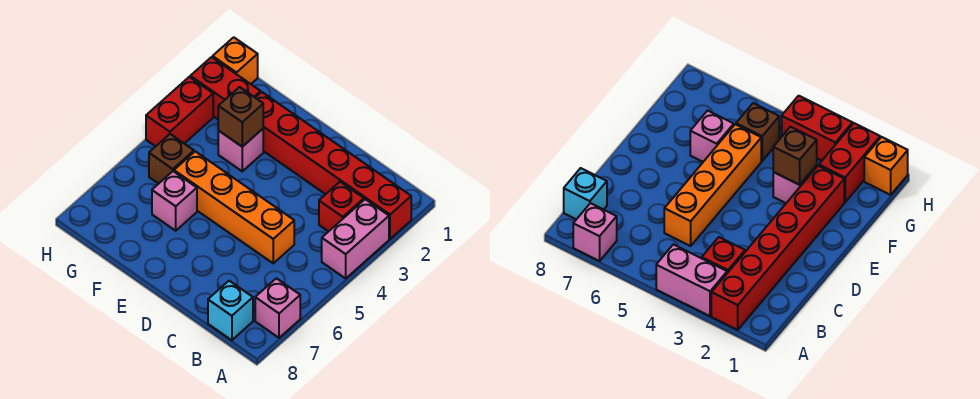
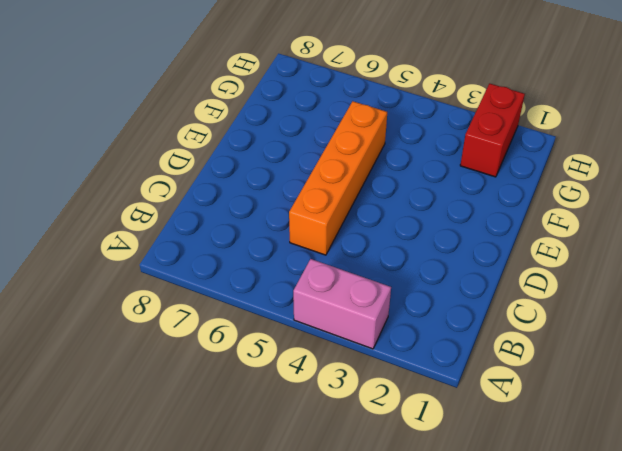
none -> red 1x6 brick [255,92,411,239]
none -> pink 1x1 brick [255,278,300,338]
none -> red 1x1 brick [319,182,364,232]

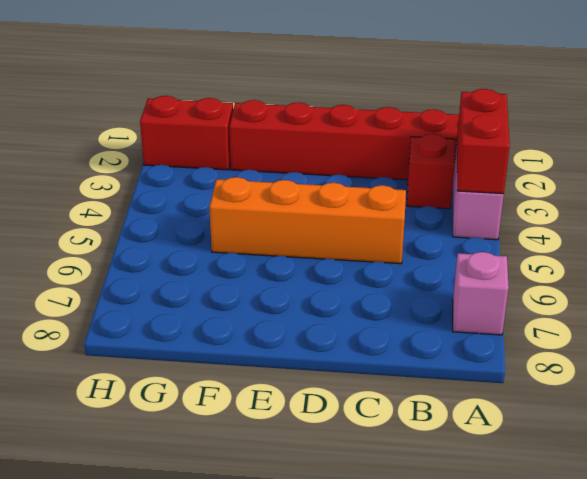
red 1x2 brick [457,89,510,194] -> red 1x2 brick moved to [146,77,213,146]
none -> cyan 1x1 brick [208,281,253,340]
none -> pink 1x1 brick [218,129,263,171]
none -> pink 1x1 brick [152,171,197,231]

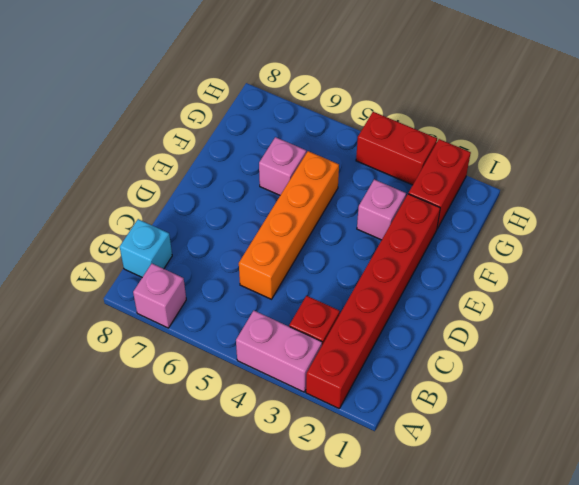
none -> brown 1x1 brick [149,134,194,184]
none -> orange 1x1 brick [213,37,258,84]
none -> brown 1x1 brick [218,87,263,147]

